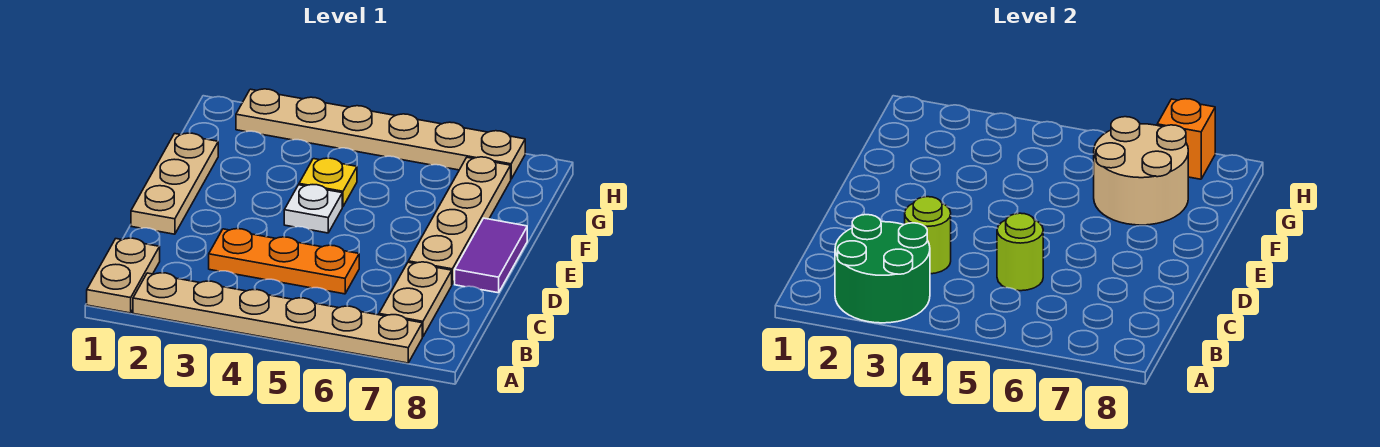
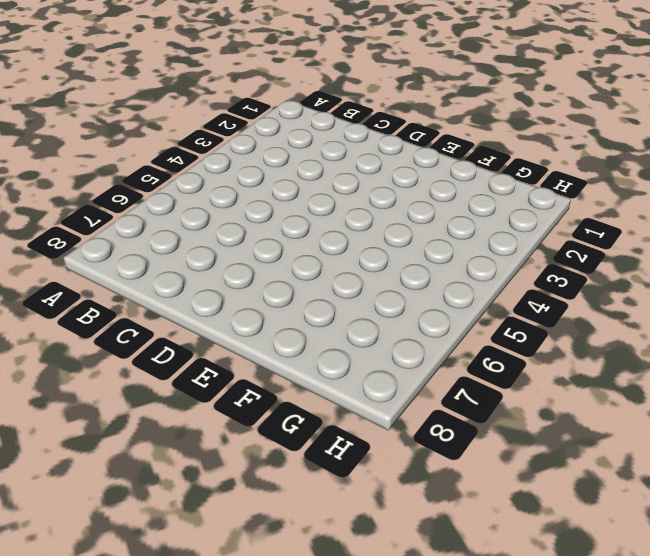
none -> tan 1x2 plate [87,238,160,313]
none -> tan 1x6 plate [133,273,422,363]
none -> tan 1x2 plate [379,262,452,337]

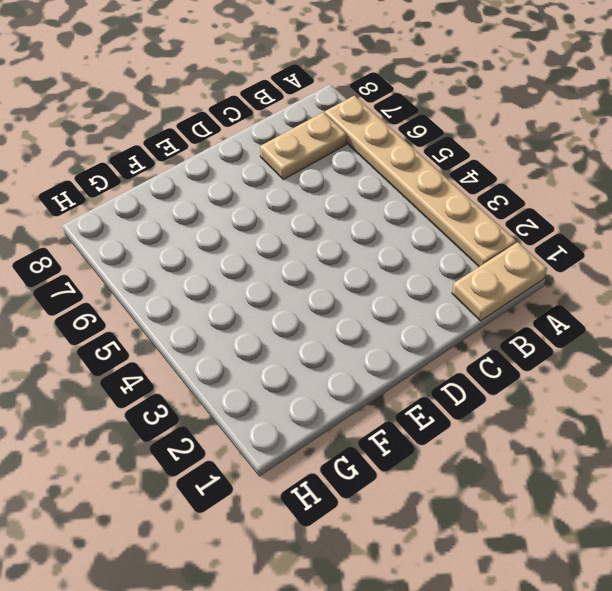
none -> orange 1x3 plate [209,229,359,294]
none -> tan 1x3 plate [131,133,218,234]
none -> tan 1x4 plate [408,157,511,284]

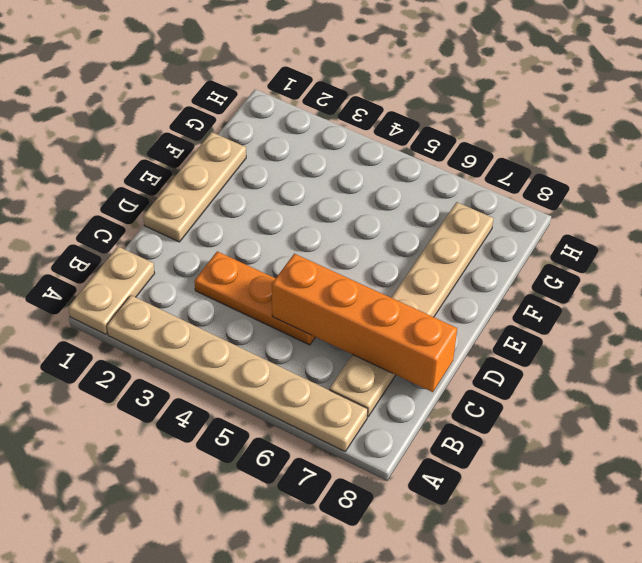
orange 1x4 brick [272,254,457,392] -> lime 1x1 round brick [997,213,1043,291]
none -> purple 1x2 tile [455,218,527,293]
none -> white 1x1 plate [284,185,342,233]
none -> yellow 1x1 plate [299,158,357,207]

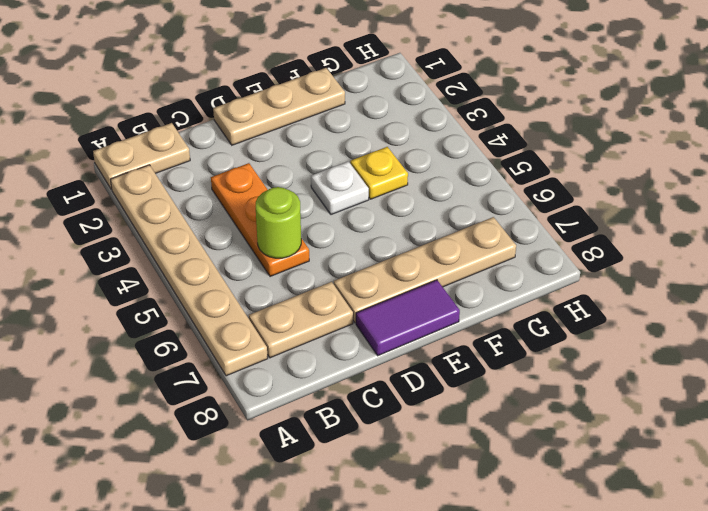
none -> tan 1x6 plate [236,89,525,179]
none -> green 2x2 round brick [835,215,930,323]
none -> lime 1x1 round brick [905,197,951,274]

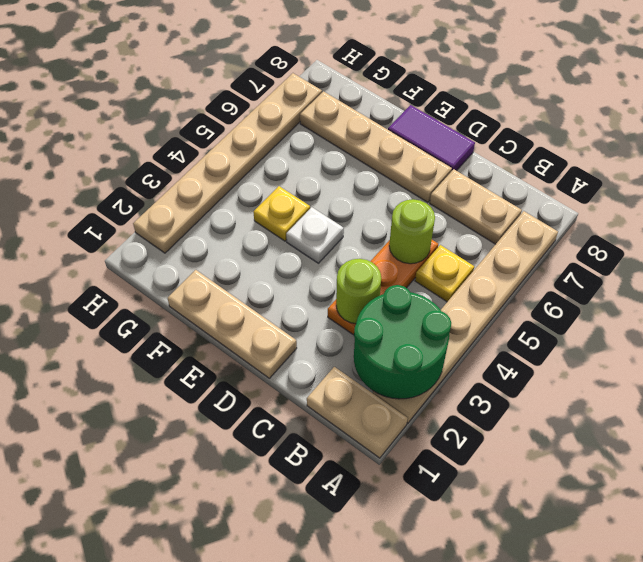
yellow 1x1 plate [415,245,474,302] -> none
none -> tan 2x2 round brick [1094,117,1188,225]
none -> orange 1x1 brick [1157,99,1215,179]

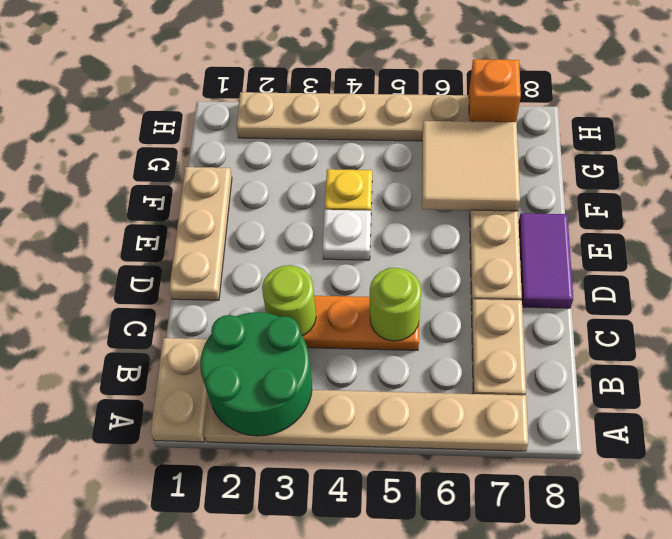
tan 2x2 tile [422,121,520,211] -> tan 2x2 round brick [1094,117,1188,225]

